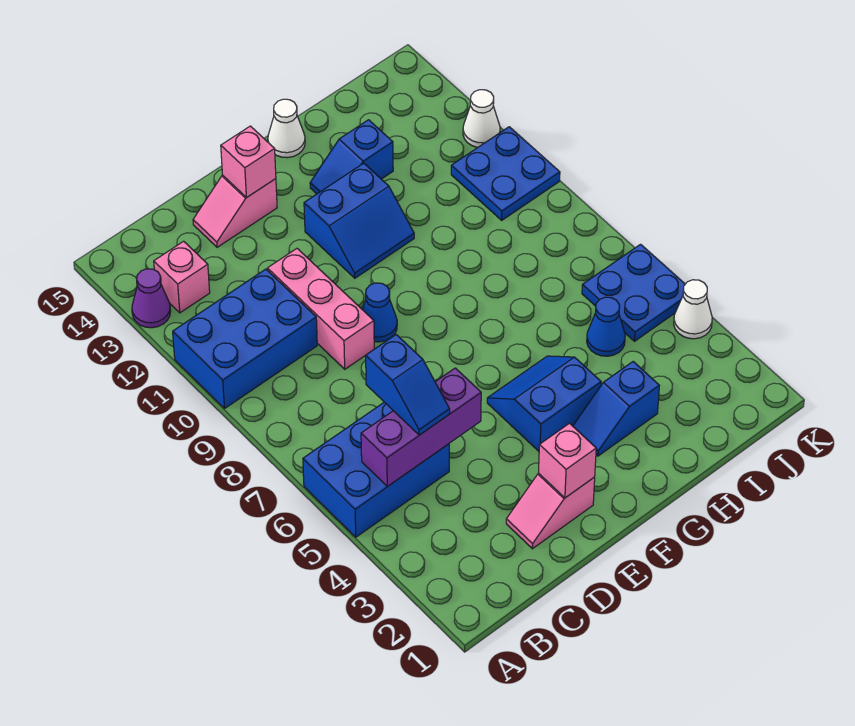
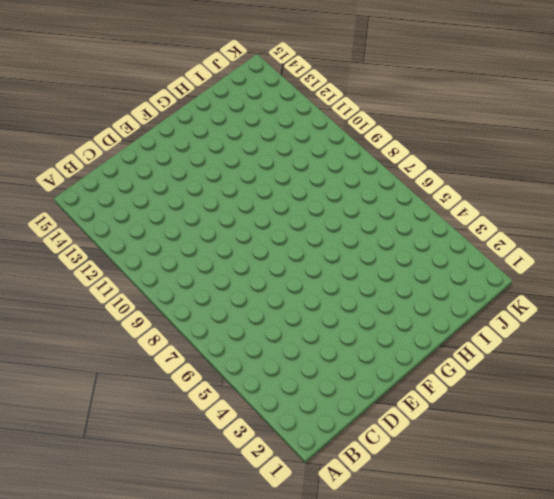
none -> blue 2x3 brick [303,402,449,537]
none -> blue 2x3 brick [173,269,317,408]
none -> purple 1x1 cone [132,269,171,328]

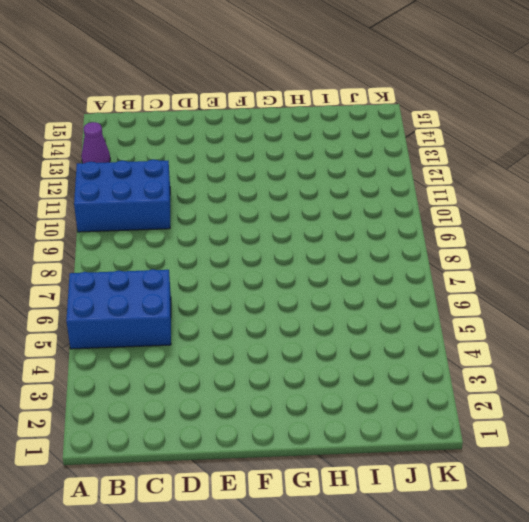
none -> pink 1x1 brick [154,241,210,313]
none -> pink 1x2 slope [506,473,595,549]
none -> pink 1x3 brick [267,248,374,369]

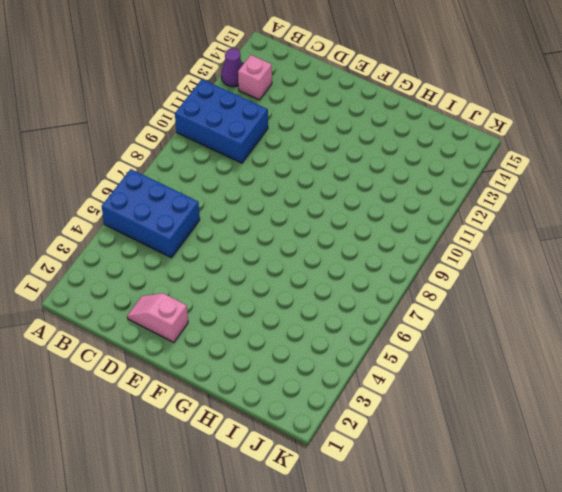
none -> pink 1x3 brick [267,248,374,369]
none -> pink 1x2 slope [193,175,277,247]
none -> blue 1x1 cone [362,283,397,342]

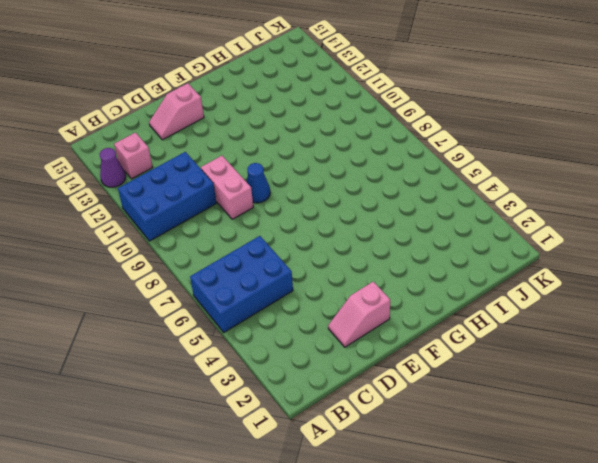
pink 1x2 brick [201,156,253,219] -> pink 1x3 brick [267,248,374,369]
none -> blue 2x2 slope [487,356,601,451]
none -> blue 2x2 slope [304,163,414,278]
none -> blue 1x2 slope [573,362,659,456]

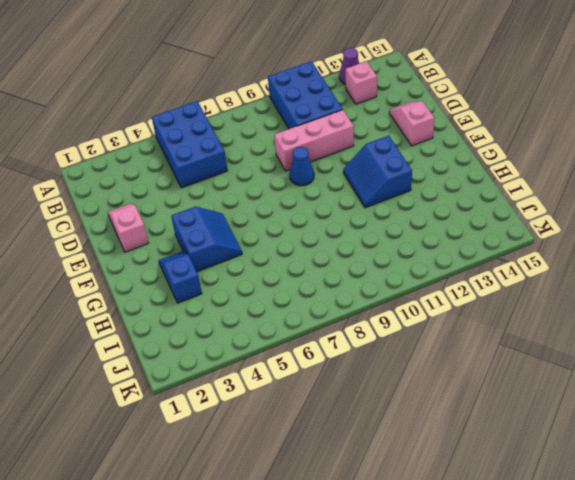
none -> blue 1x2 slope [310,120,393,194]
none -> white 1x1 cone [268,99,305,158]
none -> blue 1x1 cone [587,297,625,356]

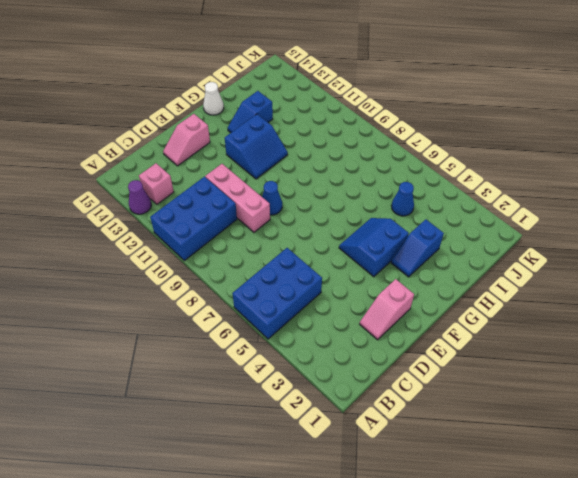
none -> blue 2x2 plate [582,244,685,341]
none -> blue 2x2 plate [451,127,560,220]
none -> white 1x1 cone [674,280,712,339]

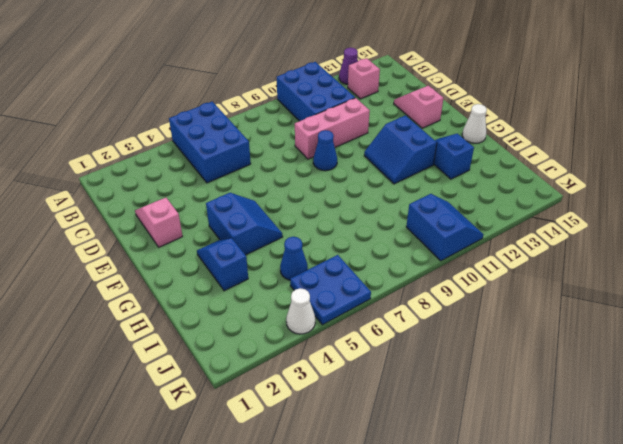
blue 2x2 slope [406,194,483,261] -> blue 2x2 plate [451,127,560,220]
none -> white 1x1 cone [463,90,500,148]
none -> purple 1x3 brick [361,368,481,487]
none -> pink 1x1 brick [539,423,596,498]

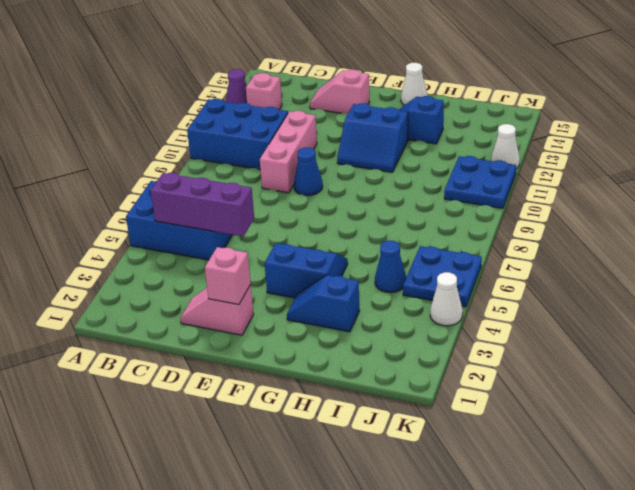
none -> pink 1x1 brick [221,126,276,197]
none -> blue 1x2 slope [366,335,450,435]

